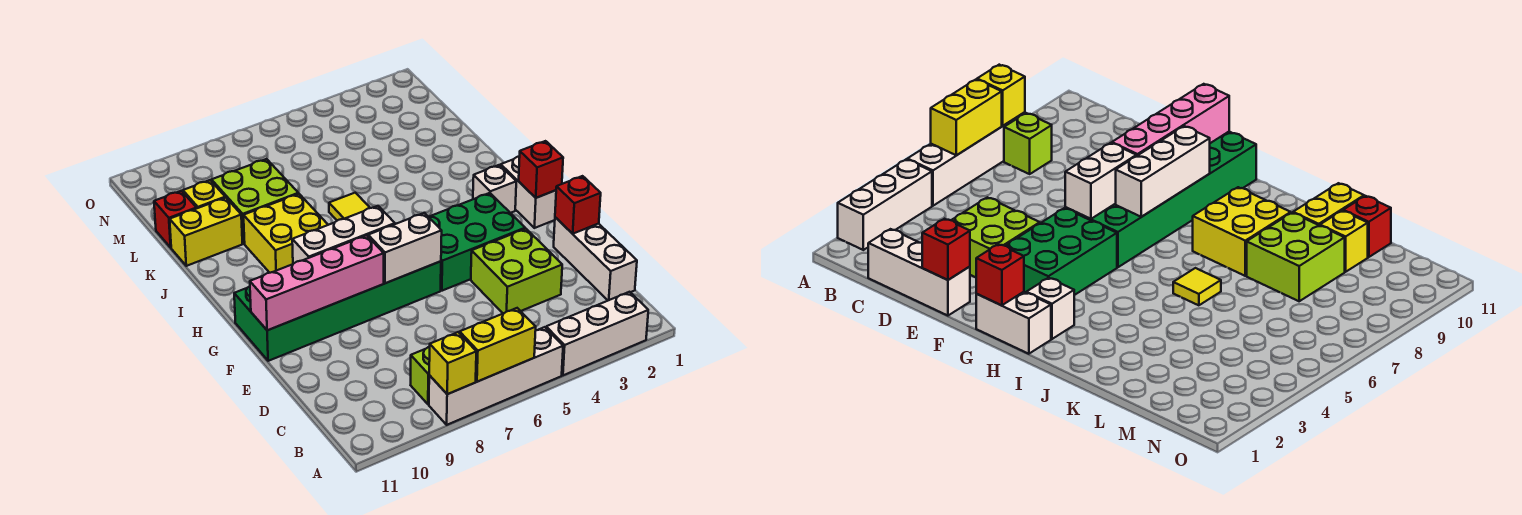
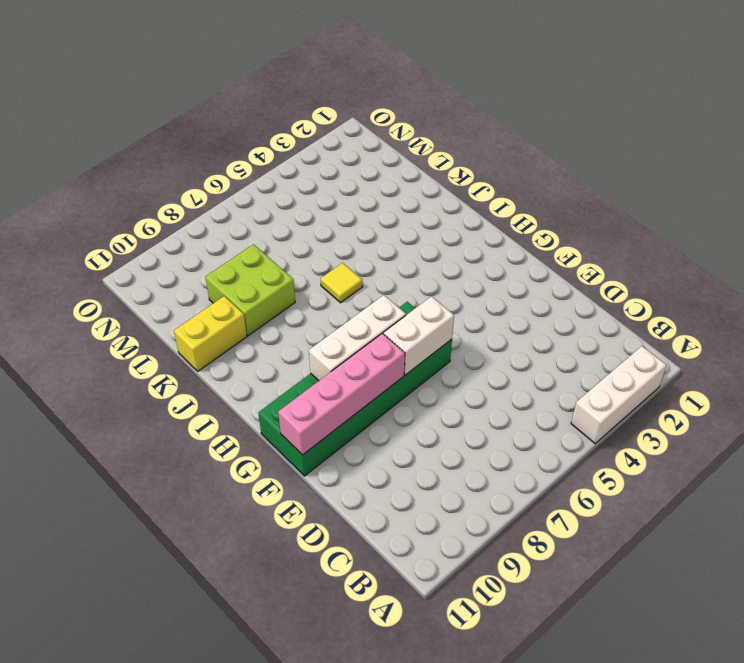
none -> white 1x4 brick [429,327,563,425]
none -> lime 1x1 brick [411,347,430,404]
none -> white 1x3 brick [554,217,637,300]

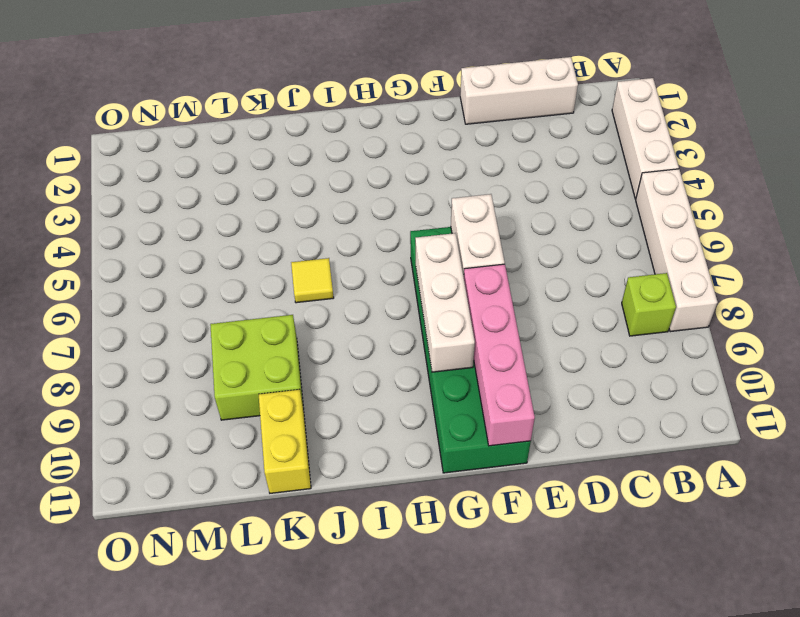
none -> lime 2x2 brick [471,229,562,313]
none -> green 2x3 brick [429,193,525,291]
none -> white 1x2 brick [501,156,556,228]

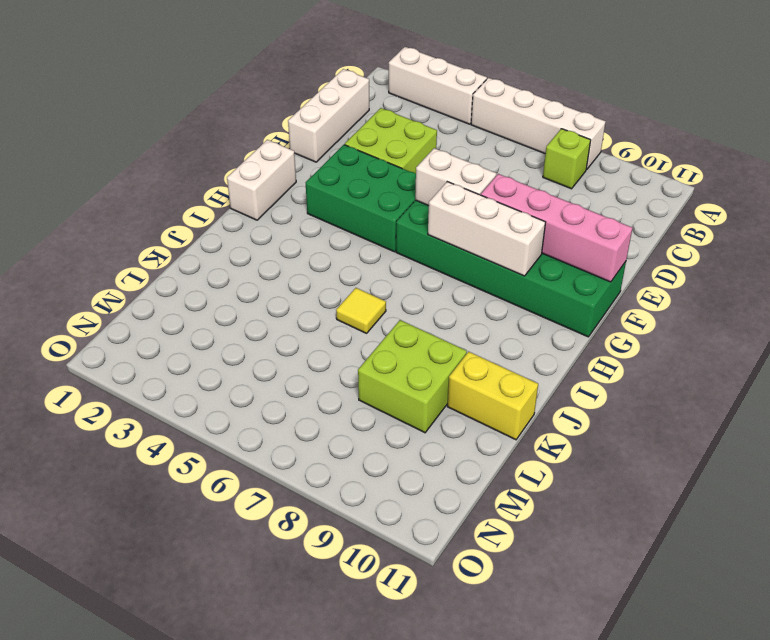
none -> white 1x1 brick [473,165,516,213]
none -> yellow 2x2 brick [243,194,328,273]
none -> yellow 1x1 brick [183,180,225,208]

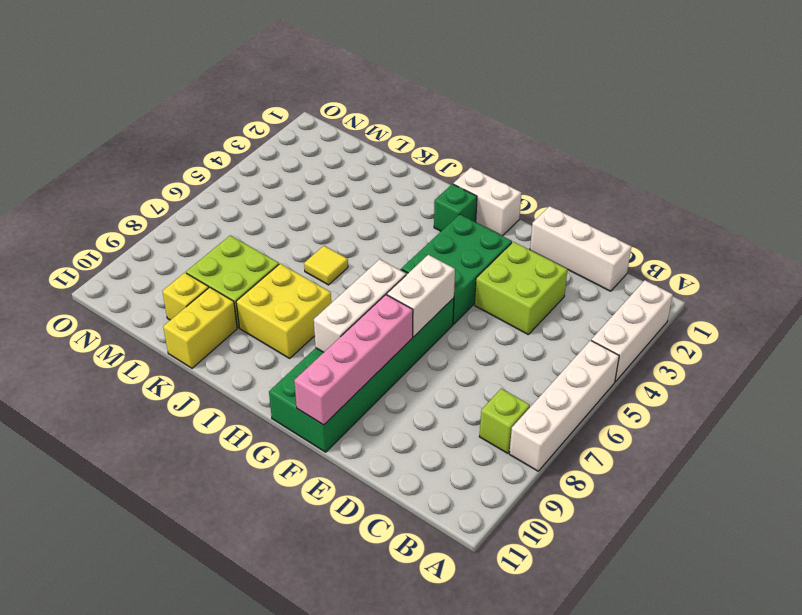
green 1x1 brick [434,184,477,231] -> white 1x1 brick [473,165,516,213]
none -> red 1x1 brick [154,191,197,248]
none -> yellow 1x2 brick [460,308,536,382]
none -> yellow 1x1 brick [429,332,476,394]

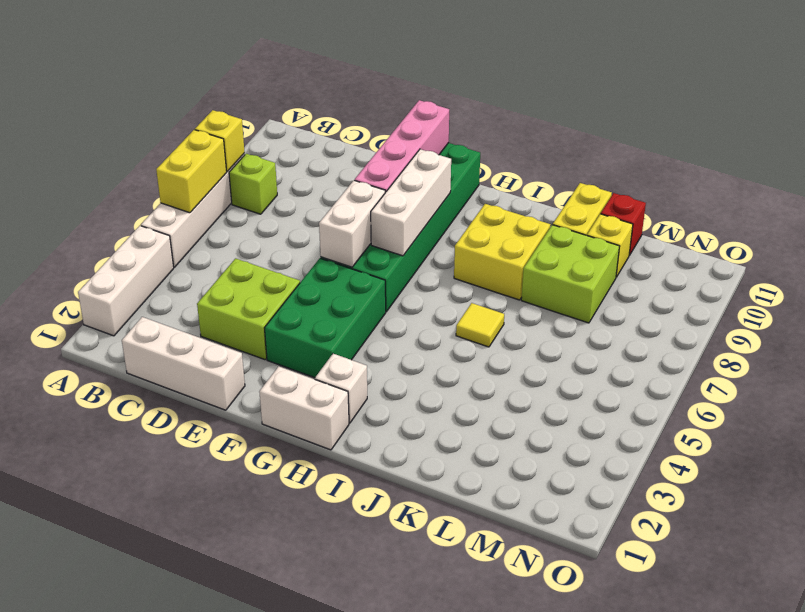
none -> red 1x1 brick [555,176,601,234]
none -> red 1x1 brick [519,141,563,198]

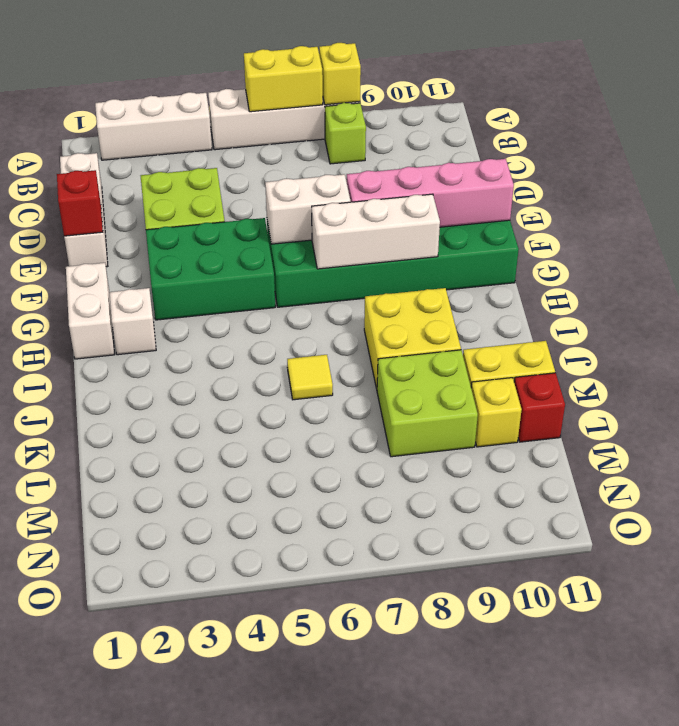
none -> red 1x1 brick [519,141,563,198]

